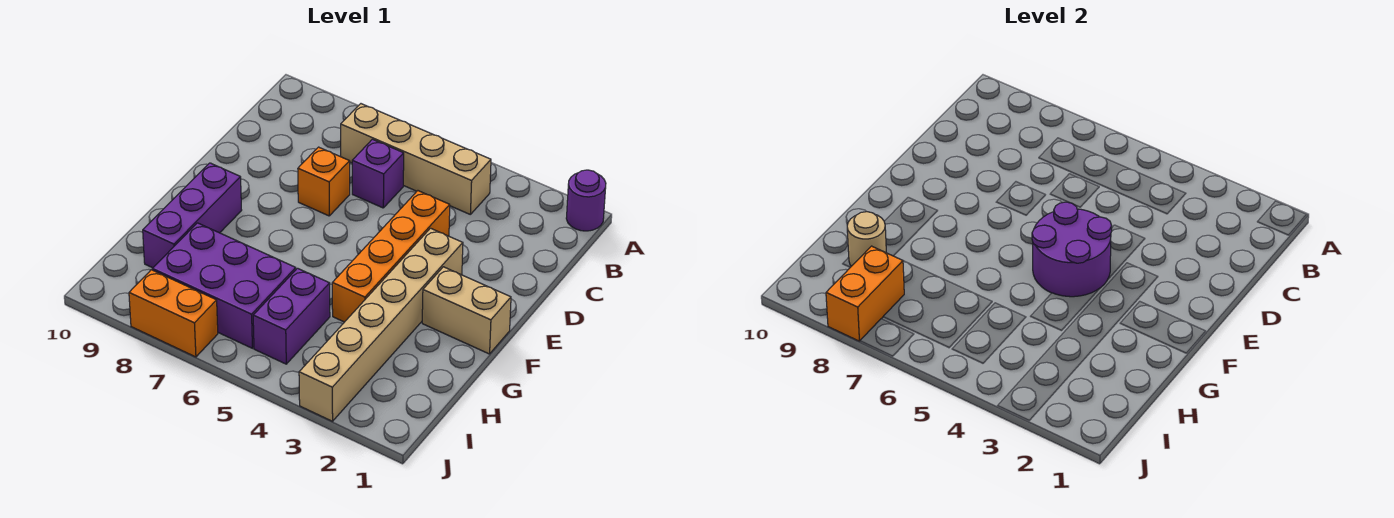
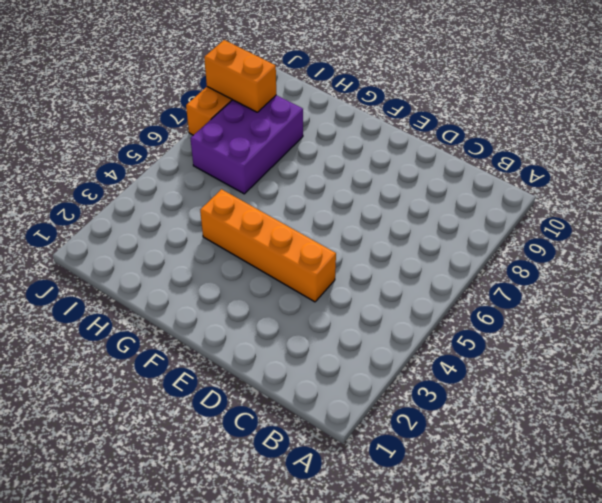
none -> purple 1x1 round brick [566,170,606,231]
none -> tan 1x4 brick [341,104,491,214]
none -> purple 1x1 brick [352,139,404,208]

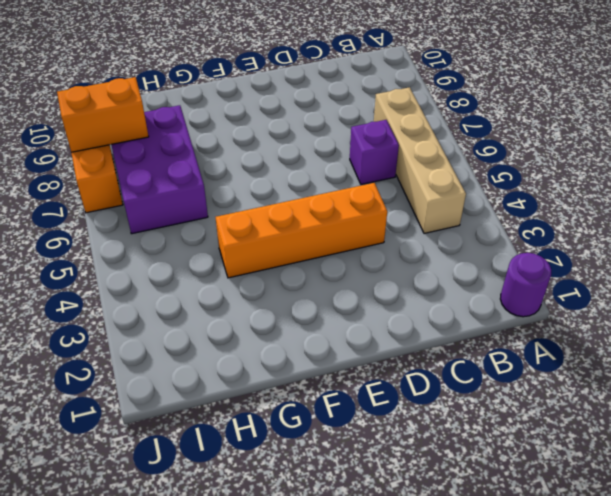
none -> orange 1x1 brick [298,147,350,216]
none -> tan 1x6 brick [299,228,463,421]
none -> tan 1x2 brick [422,267,511,354]

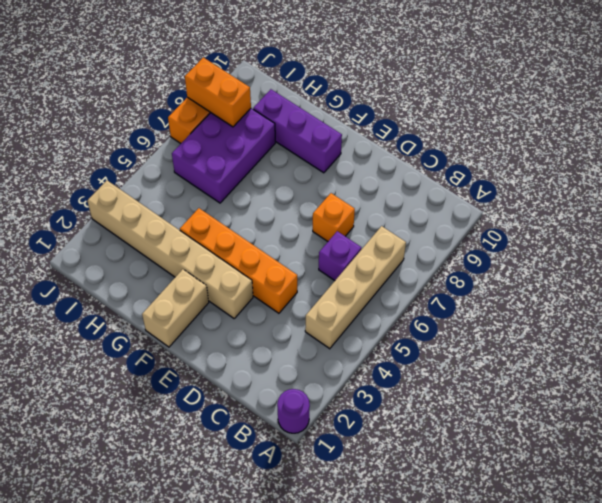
none -> purple 1x2 brick [253,268,330,364]
none -> purple 2x2 round brick [1032,202,1112,297]
none -> tan 1x1 round brick [847,212,886,266]

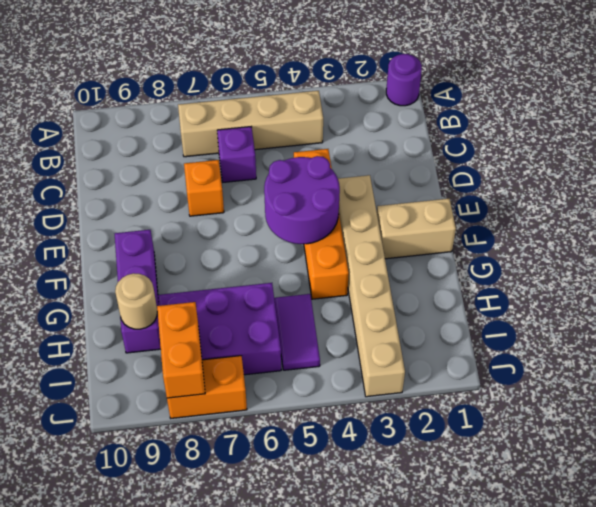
purple 1x2 tile [274,294,320,370] -> purple 1x2 brick [253,268,330,364]

